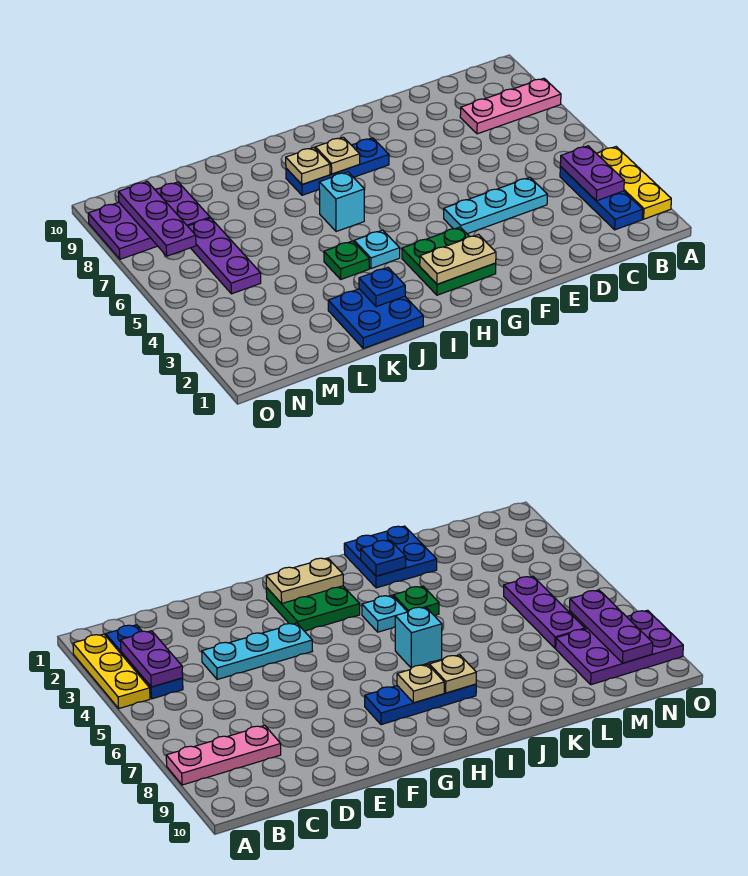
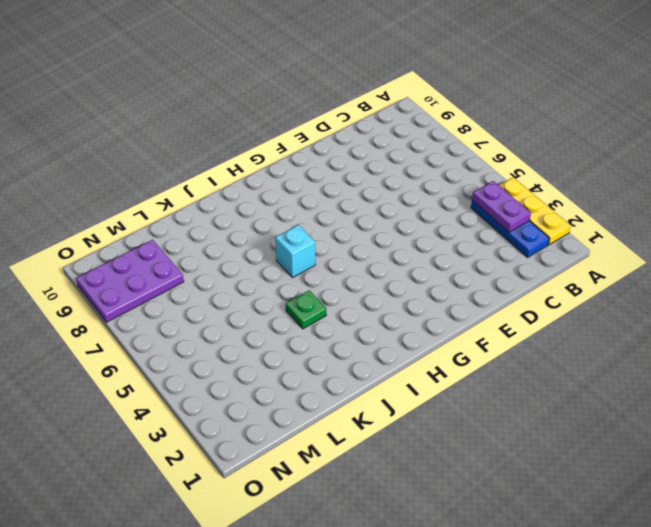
none -> pink 1x3 plate [460,78,561,134]
none -> cyan 1x3 plate [444,177,547,234]
none -> green 2x2 plate [402,227,496,295]

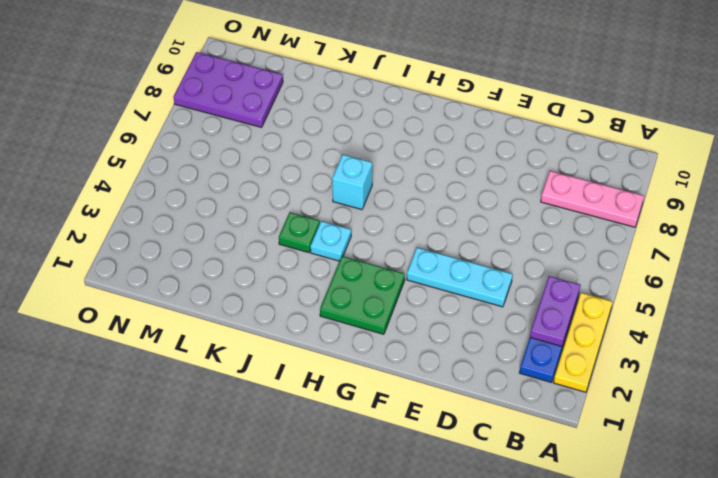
none -> blue 1x3 plate [286,138,389,195]
none -> blue 2x2 plate [328,289,423,348]
none -> purple 1x3 plate [188,218,261,294]

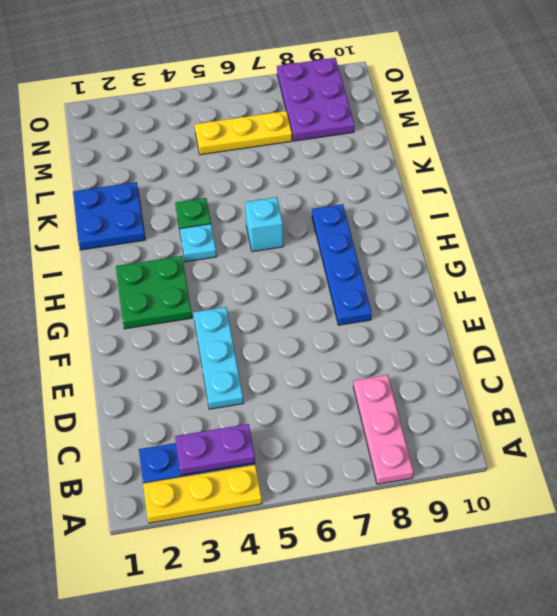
blue 1x4 plate [312,204,372,325] -> blue 1x3 plate [286,138,389,195]
yellow 1x3 plate [194,111,292,155] -> purple 1x3 plate [188,218,261,294]
none -> tan 1x2 plate [420,235,496,284]
none -> tan 1x1 plate [315,137,360,174]
none -> tan 1x1 plate [286,147,330,184]

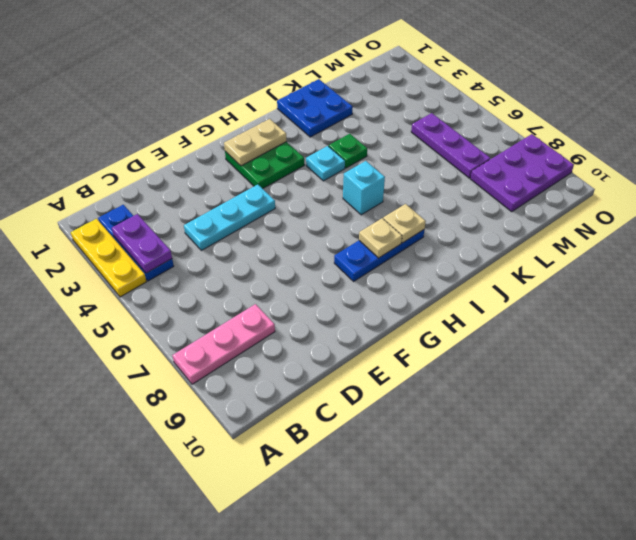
none -> blue 1x1 plate [359,267,405,307]
none -> purple 1x3 plate [118,181,196,256]

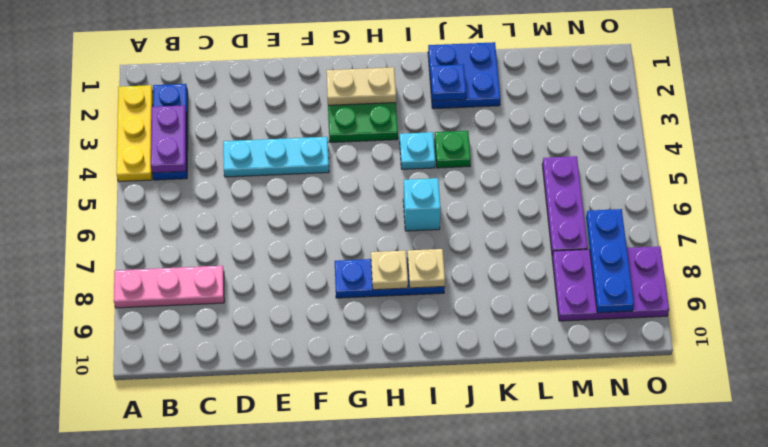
blue 1x3 plate [586,209,634,313] -> purple 1x3 plate [118,181,196,256]

